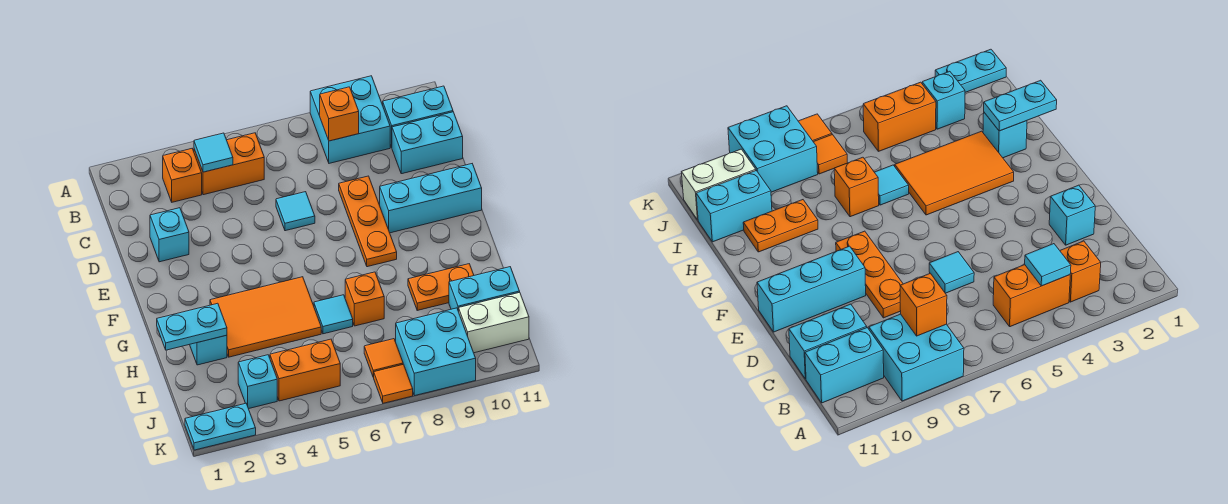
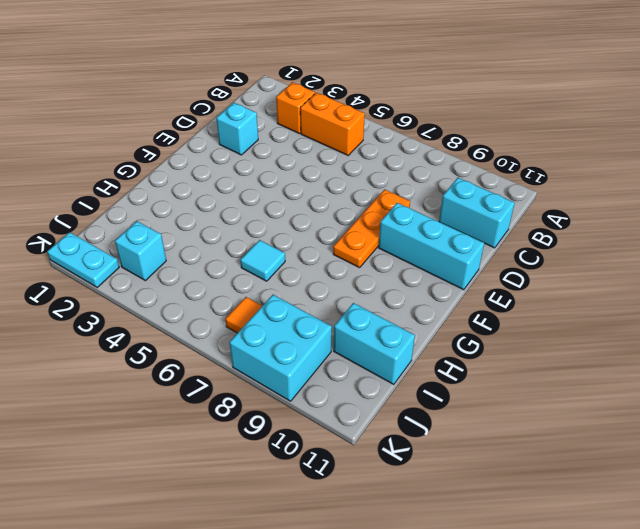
none -> cyan 2x2 brick [310,76,390,163]
none -> cyan 1x2 brick [383,86,453,147]
none -> cyan 1x1 tile [276,192,315,231]

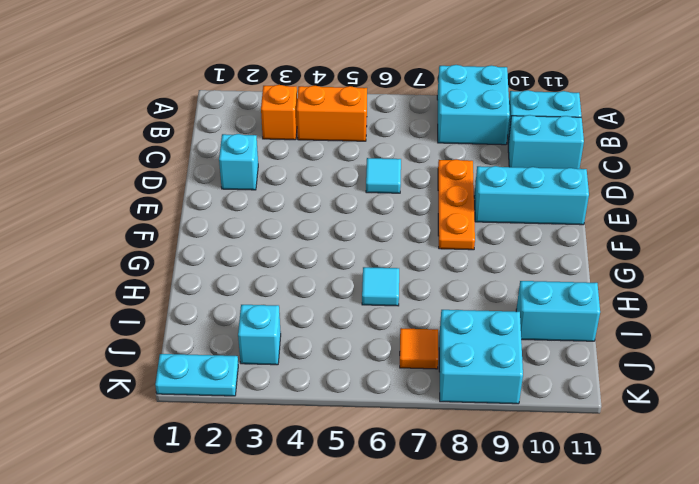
none -> orange 2x3 tile [210,277,321,357]
none -> cyan 1x1 brick [190,335,227,365]
none -> orange 1x1 brick [345,272,384,326]

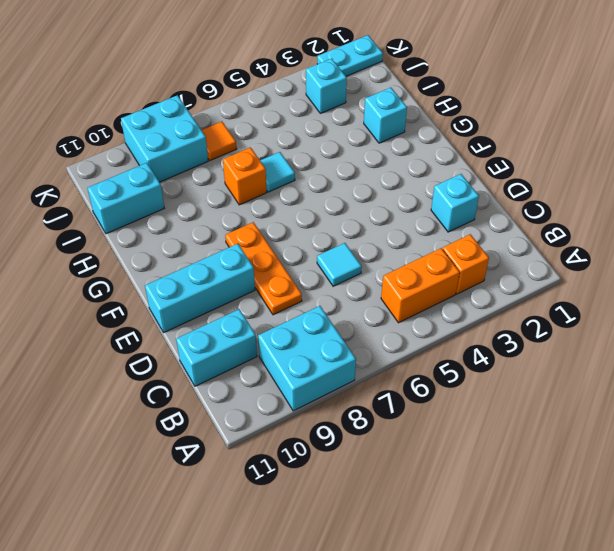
none -> cyan 1x2 brick [383,86,453,147]
none -> orange 2x3 tile [210,277,321,357]
none -> orange 1x2 plate [408,264,474,310]

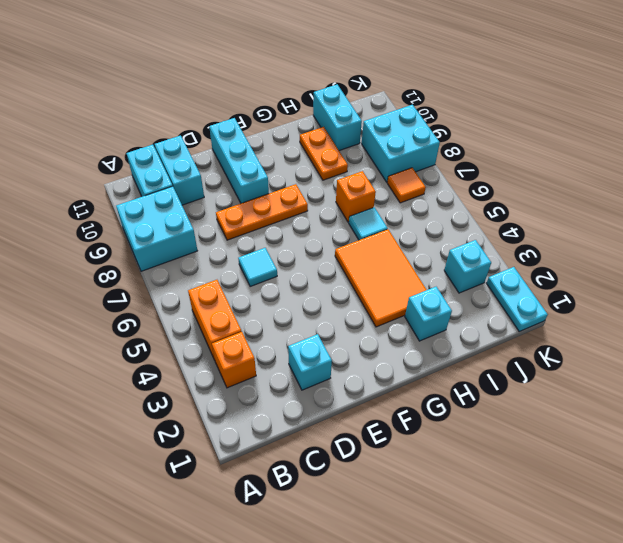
none -> orange 1x2 brick [270,339,340,401]
none -> white 1x2 brick [459,292,529,353]
none -> orange 1x1 tile [373,364,413,403]

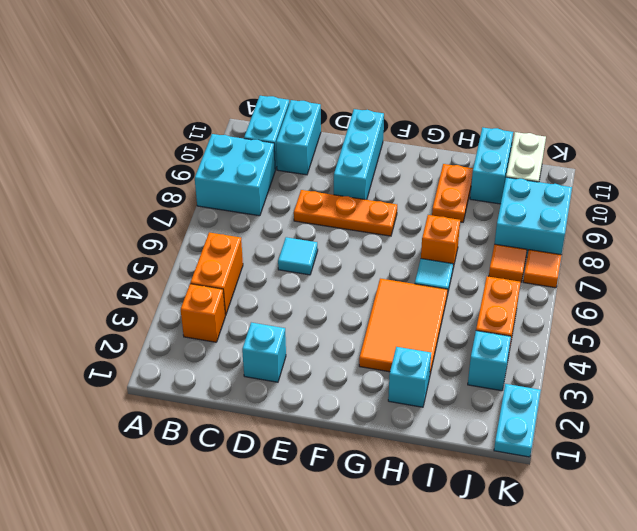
none -> cyan 1x1 tile [194,133,233,172]
none -> orange 1x1 brick [320,87,359,141]
none -> cyan 1x2 plate [157,303,227,350]

